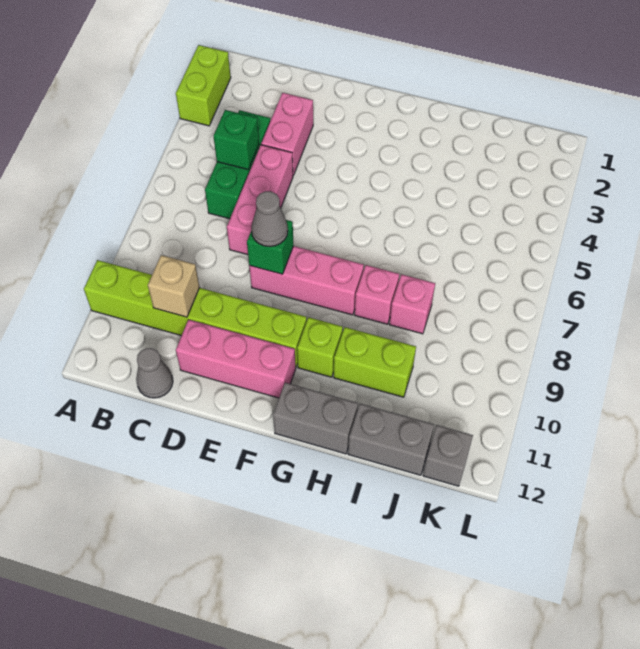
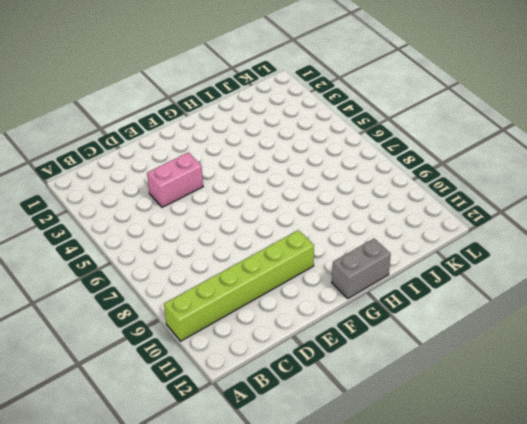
pink 1x2 brick [147,153,203,207] -> pink 1x2 brick turned to [261,93,313,175]
none -> lime 1x2 brick [176,45,231,126]
none -> green 1x3 brick [205,110,270,219]
none -> grey 1x1 cone [136,348,173,398]

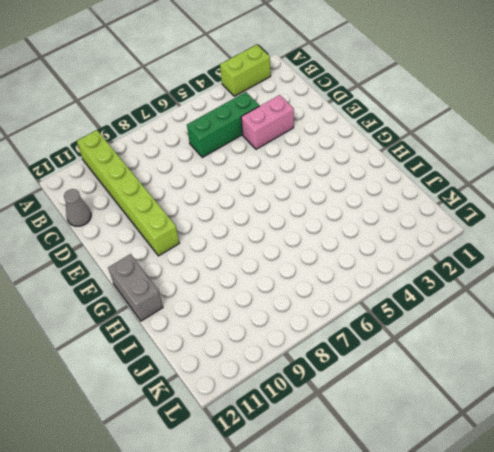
none -> pink 1x3 brick [227,145,293,255]
none -> pink 1x3 brick [176,320,296,398]
none -> pink 1x3 brick [249,246,364,315]

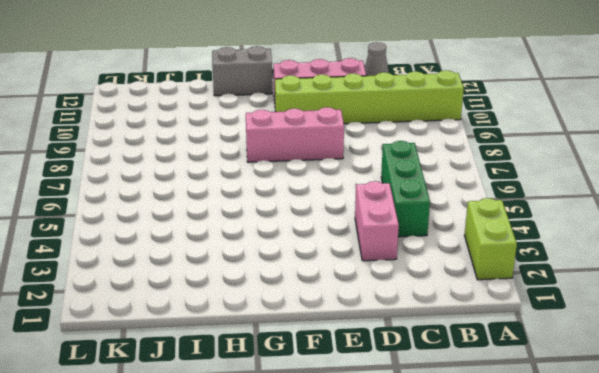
none -> pink 1x3 brick [227,145,293,255]
none -> lime 1x1 brick [297,317,343,377]
none -> pink 1x1 brick [355,265,399,324]

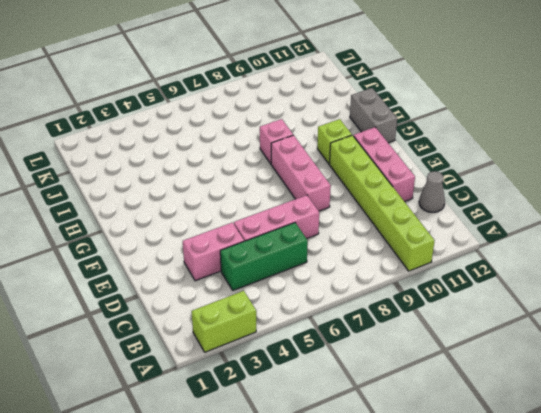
none -> lime 1x2 brick [334,327,416,397]
none -> pink 1x1 brick [390,274,435,334]
none -> grey 1x2 brick [348,404,434,475]

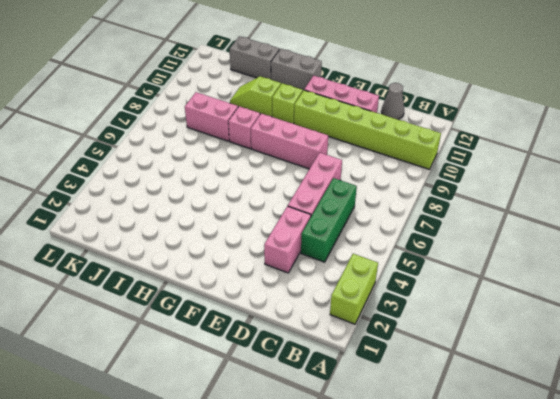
lime 1x2 slope [230,76,281,117] -> lime 1x2 brick [334,327,416,397]
pink 1x2 brick [185,92,238,141] -> pink 1x1 brick [390,274,435,334]
none -> grey 1x1 brick [423,425,473,486]
none -> green 1x1 brick [214,110,259,169]
none -> tan 1x1 brick [148,255,200,317]

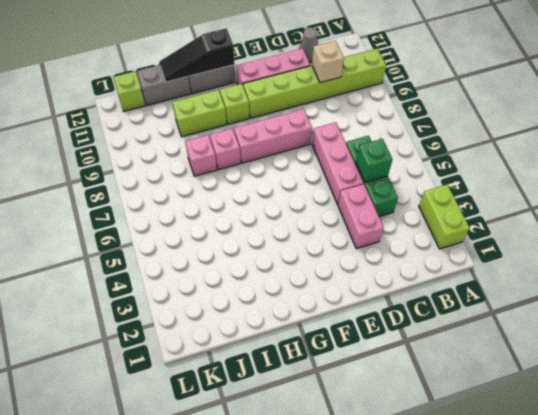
black 1x3 slope [160,28,235,82] -> none
lime 1x1 brick [113,71,145,112] -> grey 1x1 brick [423,425,473,486]
none -> green 1x1 brick [247,220,294,274]
none -> grey 1x1 cone [251,191,288,247]

